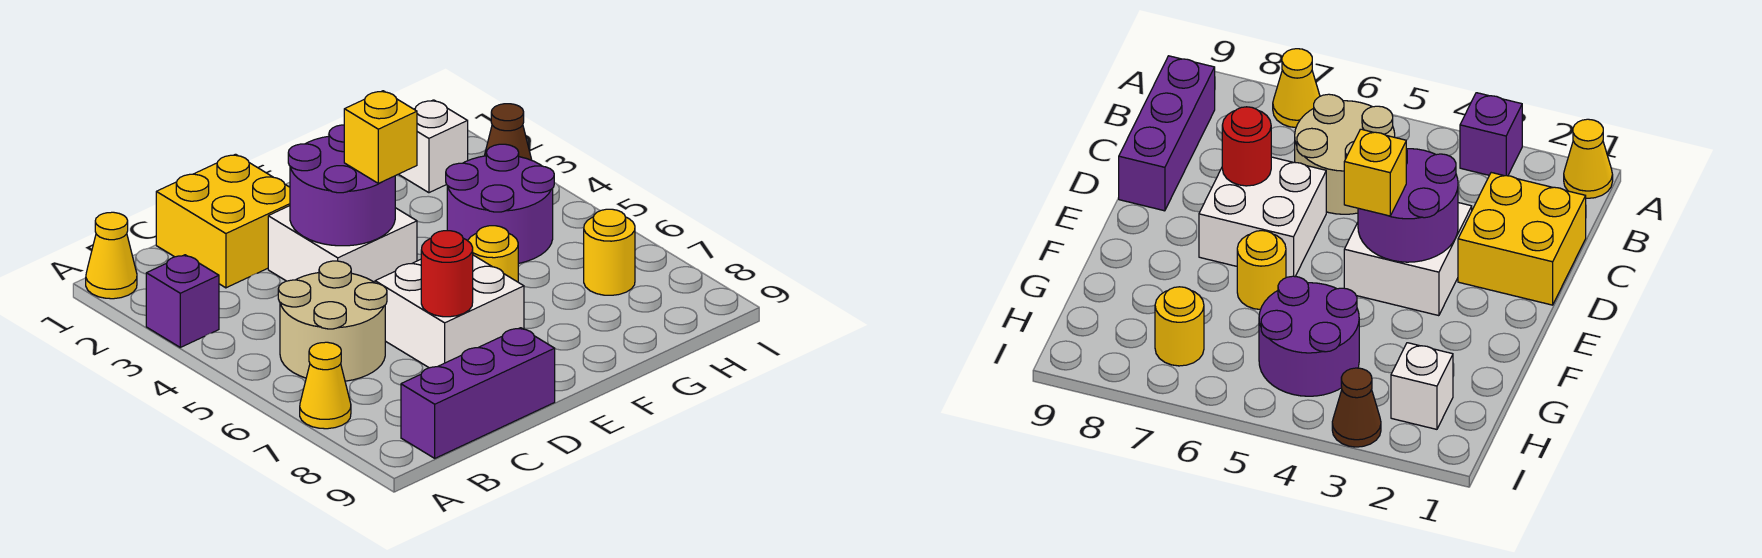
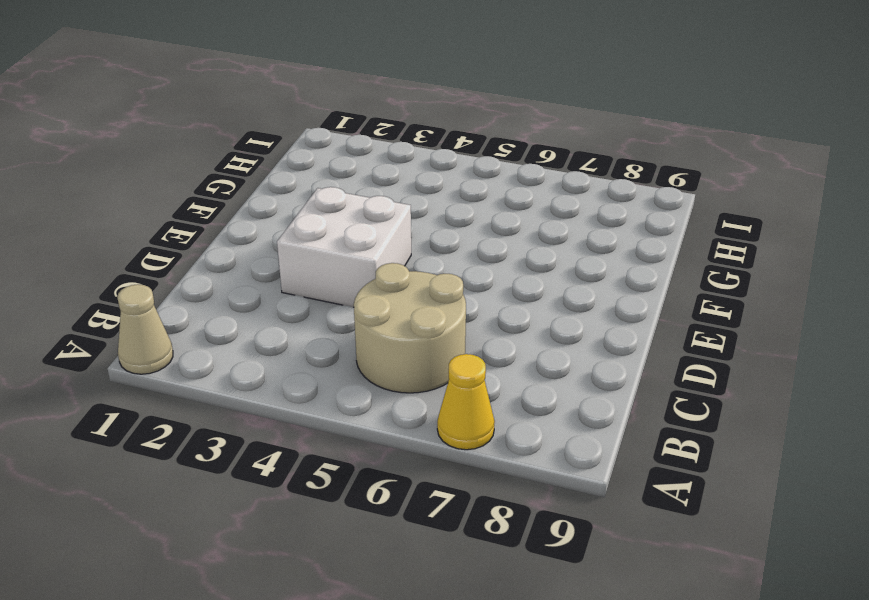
tan 1x1 cone [117,284,173,374] -> yellow 1x1 cone [86,212,137,299]
none -> purple 1x1 brick [146,255,219,347]
none -> purple 1x3 brick [401,328,555,458]
none -> yellow 2x2 brick [156,154,290,288]

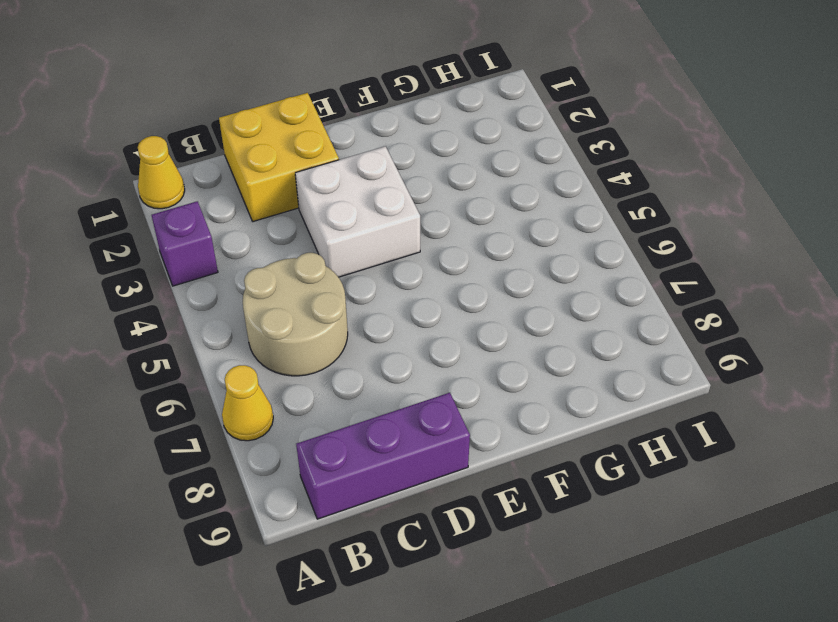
none -> white 2x2 brick [375,255,524,368]
none -> yellow 1x1 round brick [468,226,518,282]
none -> purple 2x2 round brick [446,144,554,263]

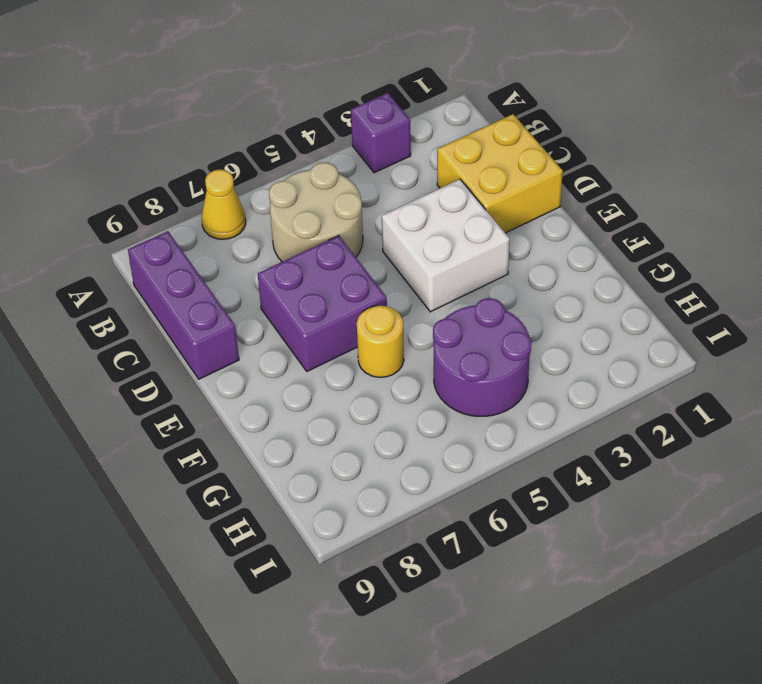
purple 2x2 brick [258,236,387,371] -> white 2x2 brick [375,255,524,368]
none -> yellow 1x1 cone [86,212,137,299]
none -> white 1x1 brick [399,100,468,193]
none -> yellow 1x1 round brick [584,209,635,295]

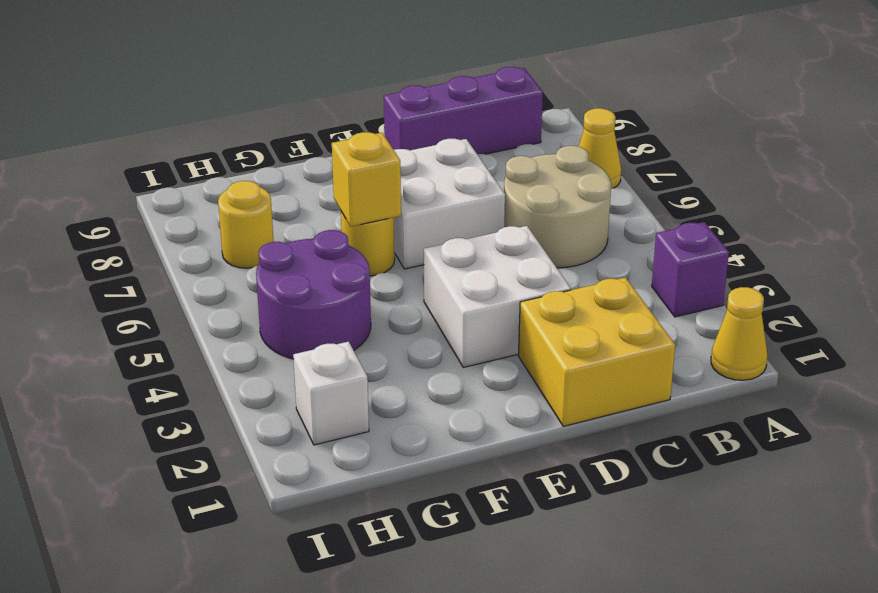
yellow 1x1 brick [332,132,401,227] -> yellow 1x1 brick moved to [344,91,417,183]
none -> brown 1x1 cone [484,104,532,160]
none -> purple 2x2 round brick [288,125,395,246]
none -> red 1x1 round brick [421,231,473,317]

